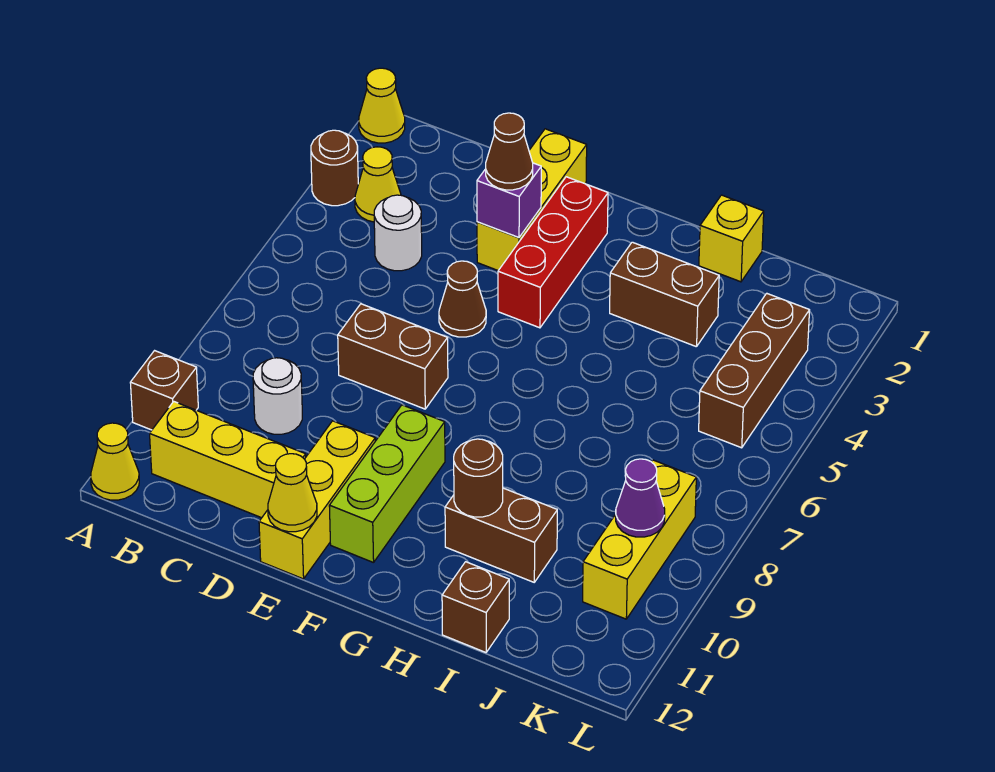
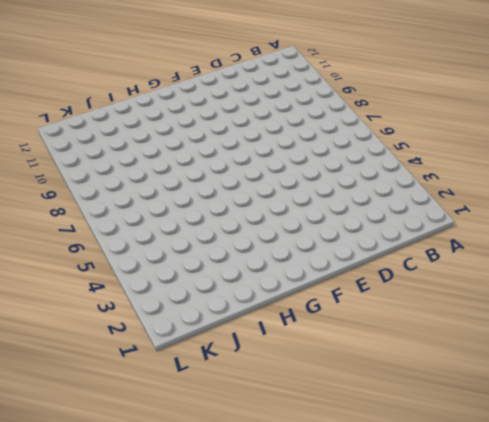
none -> yellow 1x1 cone [359,68,405,143]
none -> brown 1x1 round brick [311,130,358,206]
none -> brown 1x1 brick [130,351,198,430]

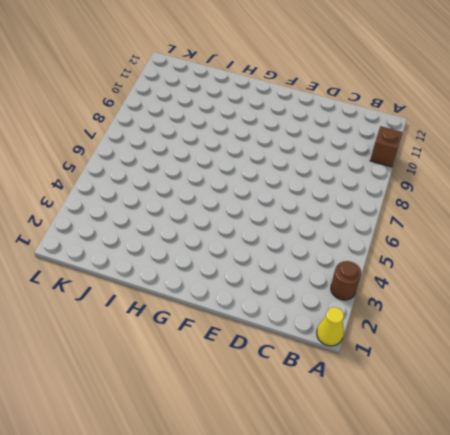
none -> yellow 1x1 cone [91,423,139,500]
none -> yellow 1x1 cone [355,147,401,222]
none -> yellow 1x3 brick [150,402,306,518]

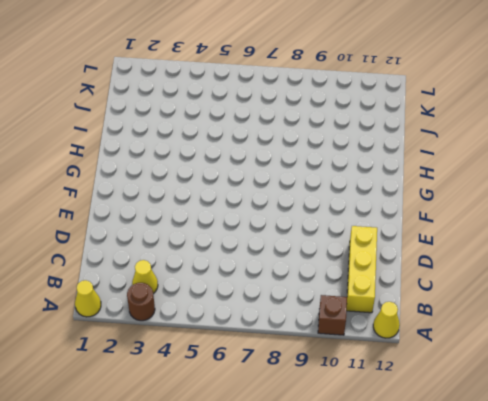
none -> white 1x1 round brick [374,195,422,271]
none -> white 1x1 round brick [253,358,302,434]
none -> brown 1x2 brick [338,304,448,409]

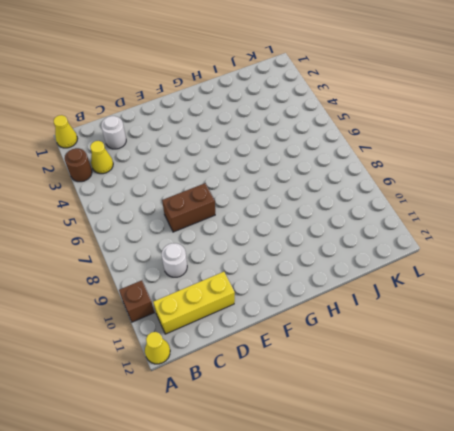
white 1x1 round brick [101,116,126,149] -> white 1x1 round brick moved to [374,195,422,271]
none -> yellow 1x3 brick [477,129,587,271]
none -> brown 1x1 cone [439,261,486,337]
none -> yellow 1x3 brick [259,421,375,579]

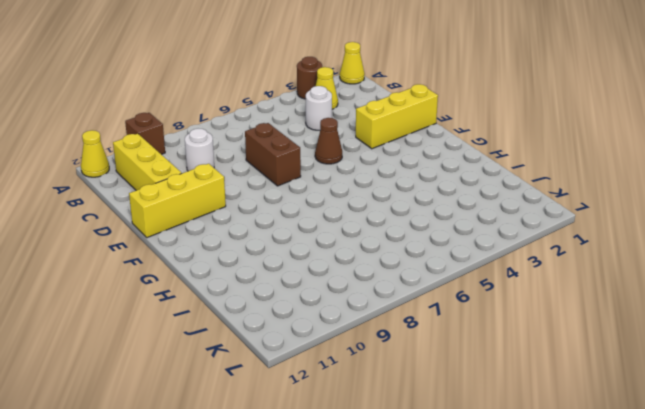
none -> red 1x3 brick [498,177,608,328]
none -> lime 1x3 brick [329,405,445,563]
none -> brown 1x2 brick [610,242,719,347]

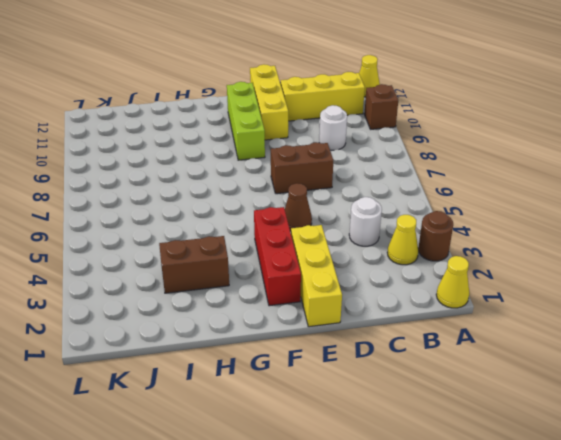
none -> brown 1x2 brick [445,488,557,582]
none -> yellow 1x1 brick [699,195,764,282]
none -> brown 1x1 brick [442,562,509,652]

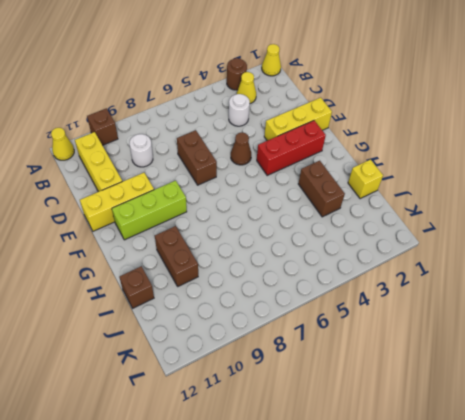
none -> brown 1x3 brick [699,293,810,448]
none -> yellow 1x3 brick [583,460,696,619]
none -> purple 1x1 brick [477,163,541,237]

